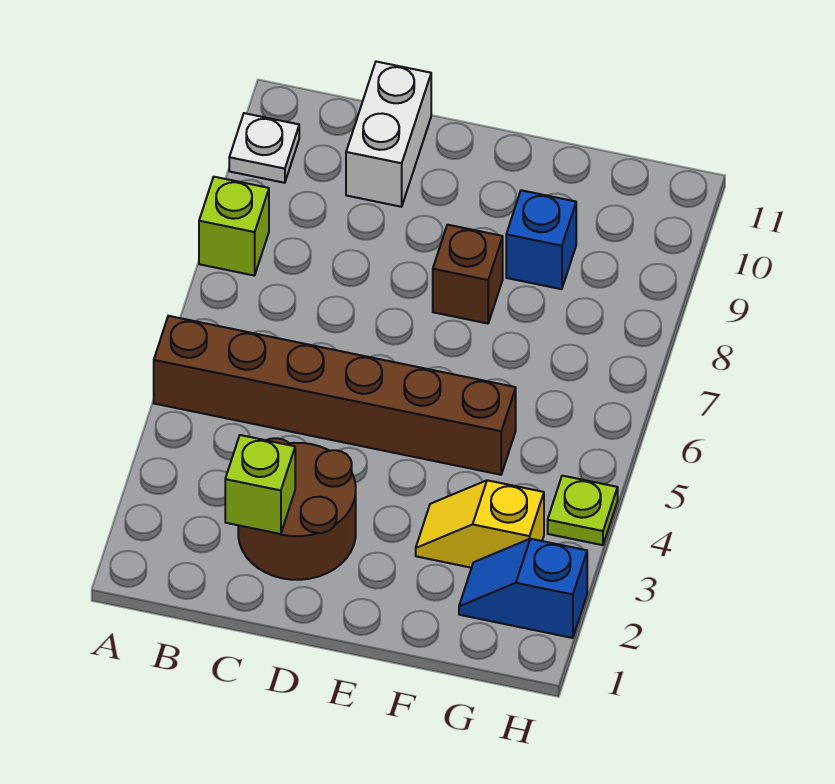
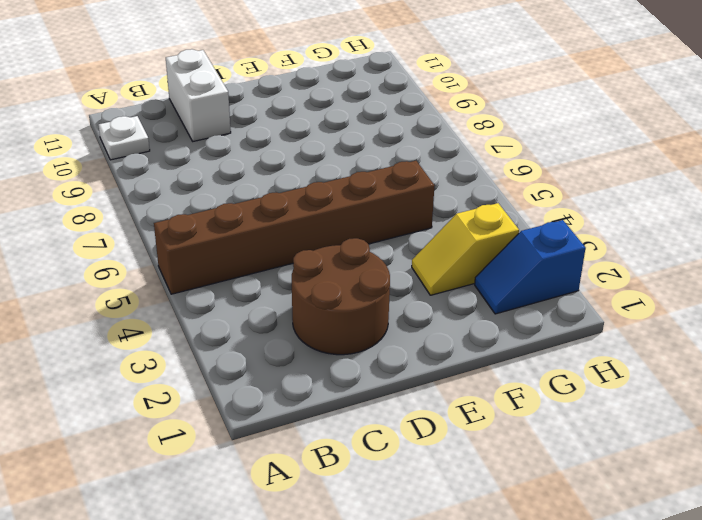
none -> lime 1x1 brick [199,177,269,276]
none -> brown 1x1 brick [433,225,503,324]

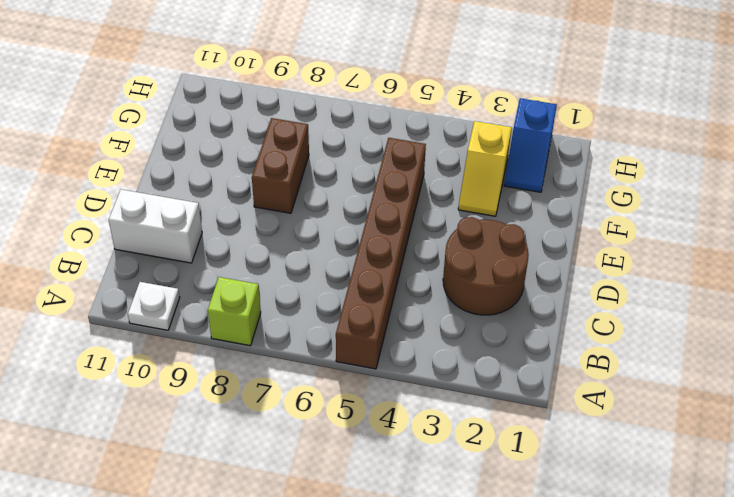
brown 1x2 brick [252,118,309,213] -> brown 1x1 brick [433,225,503,324]
none -> blue 1x1 brick [506,190,576,289]
none -> lime 1x1 plate [548,476,618,545]

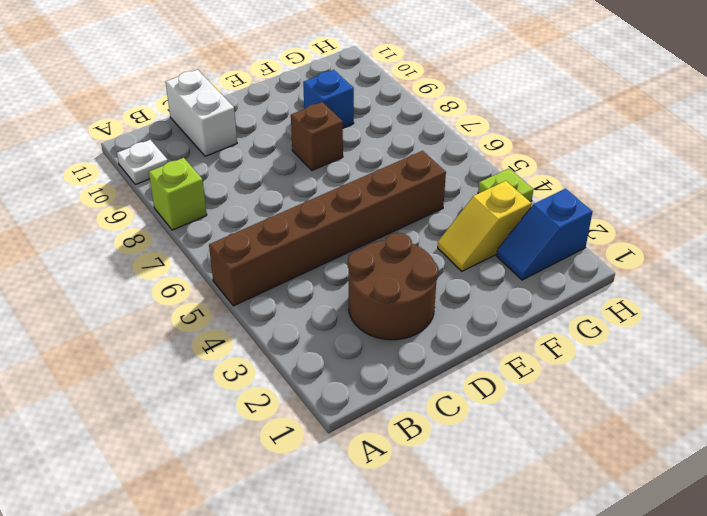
none -> lime 1x1 brick [225,435,295,534]

